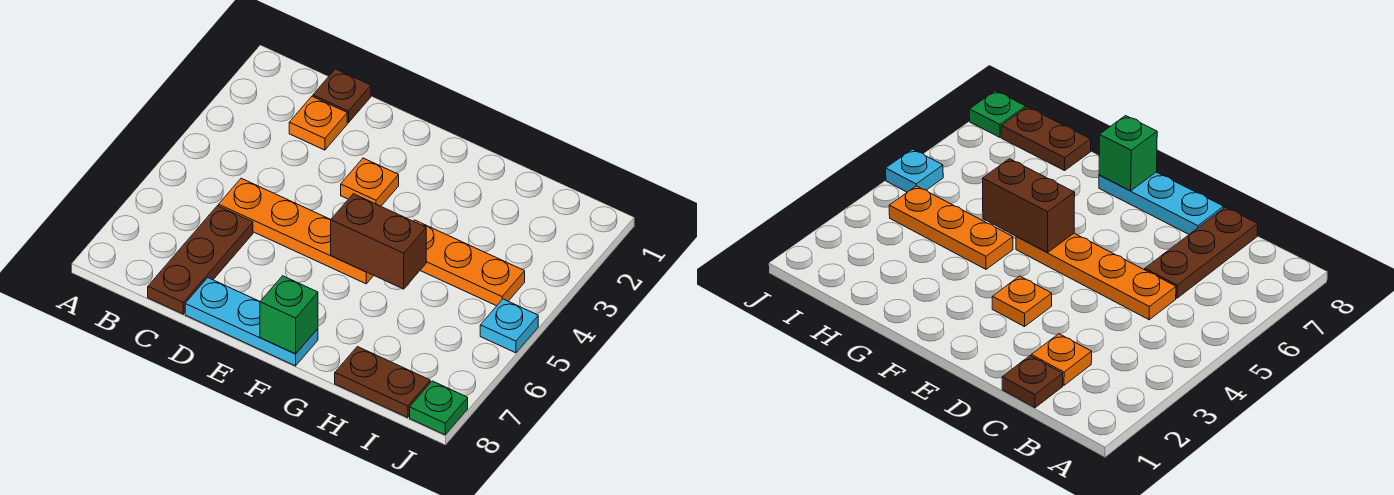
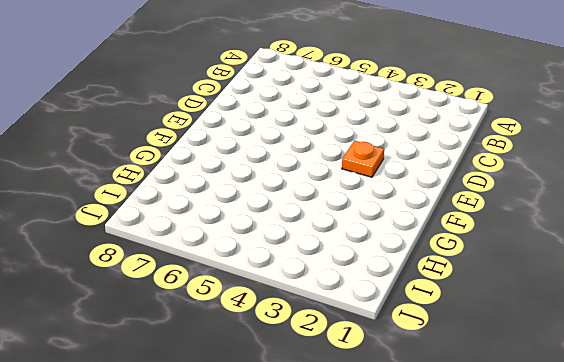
none -> brown 1x1 plate [313,69,371,123]
none -> orange 1x1 plate [289,96,347,150]
none -> orange 1x4 plate [219,178,374,284]

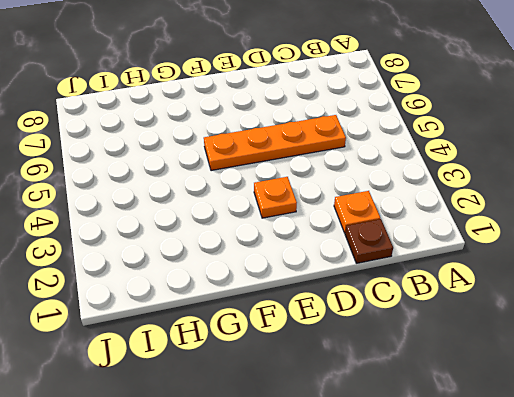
none -> brown 1x3 plate [148,206,253,314]
none -> cyan 1x3 plate [185,278,318,366]
none -> orange 1x3 plate [414,220,525,306]

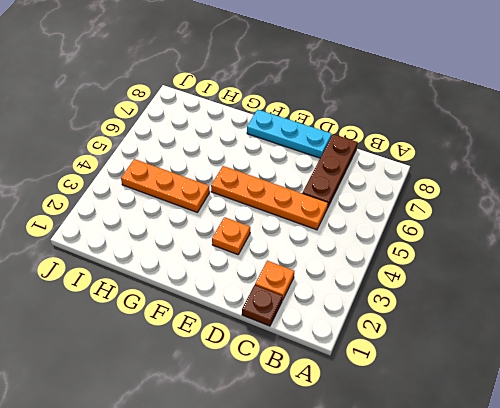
none -> brown 1x2 plate [335,347,430,418]
none -> cyan 1x1 plate [480,299,538,353]
none -> green 1x1 plate [410,381,468,435]

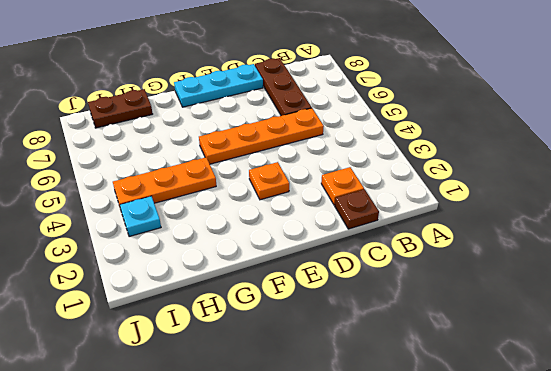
cyan 1x1 plate [120,196,161,237] -> cyan 1x1 plate moved to [480,299,538,353]
none -> green 1x1 plate [410,381,468,435]
none -> brown 1x2 brick [331,194,426,289]
none -> green 1x1 brick [260,276,318,354]

